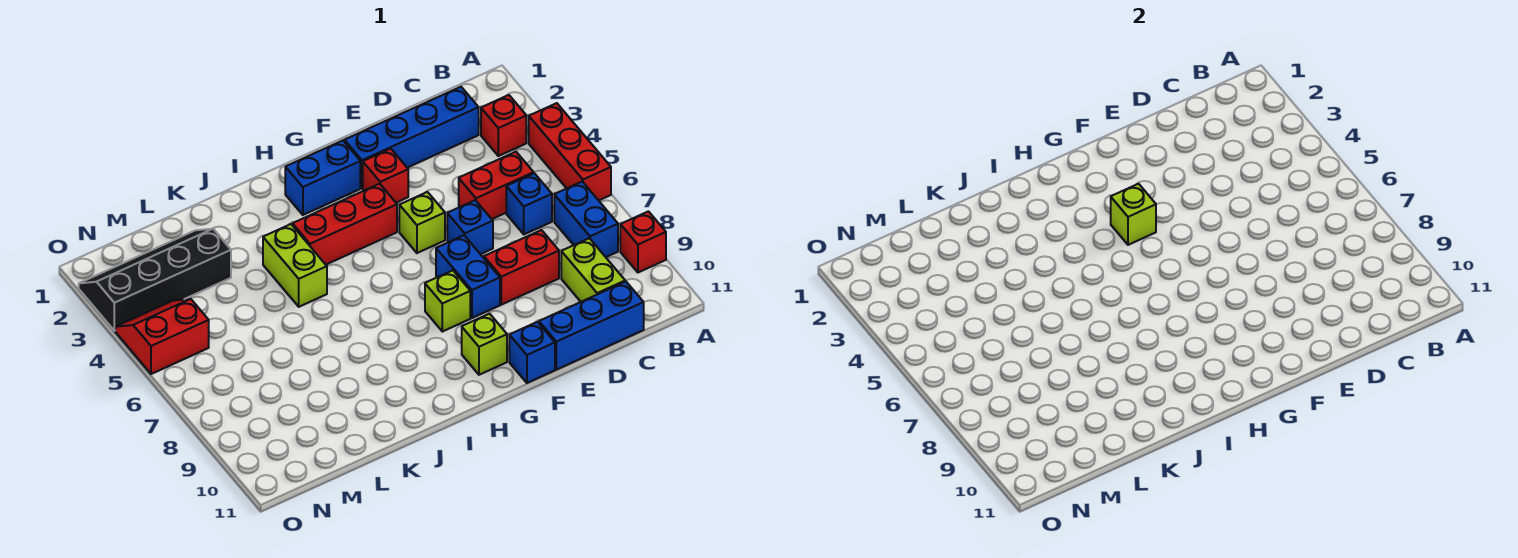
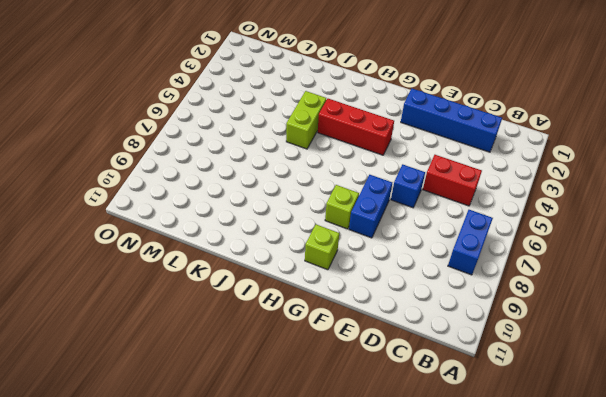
none -> red 1x3 brick [529,103,611,200]
none -> red 1x1 brick [620,211,666,272]
none -> red 1x1 brick [481,95,526,156]

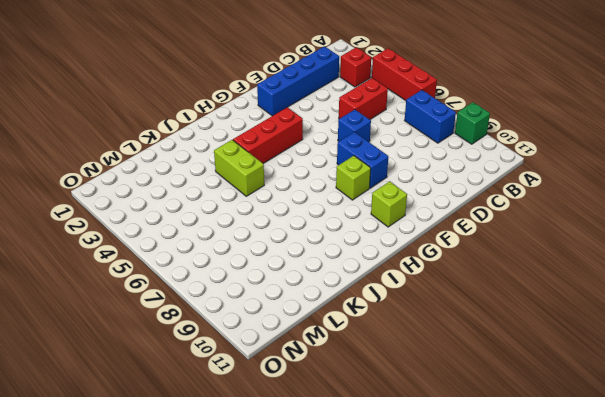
green 1x1 brick [455,102,490,144] -> red 1x1 brick [620,211,666,272]
none -> blue 1x1 brick [506,173,552,234]
none -> lime 1x2 brick [561,238,625,302]
none -> blue 1x3 brick [539,282,644,370]

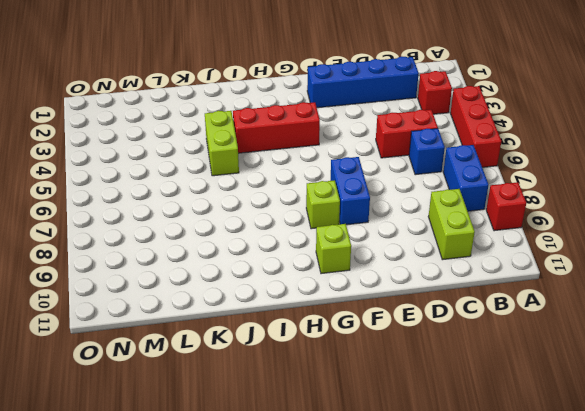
none -> blue 1x3 brick [539,282,644,370]
none -> red 1x2 brick [484,230,559,305]
none -> blue 1x1 brick [447,200,493,254]

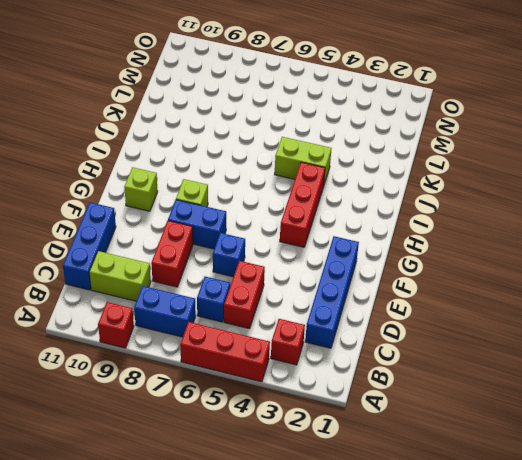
none -> red 1x1 brick [363,149,408,203]
none -> lime 1x1 brick [399,192,445,253]
none -> blue 1x1 brick [509,322,555,383]

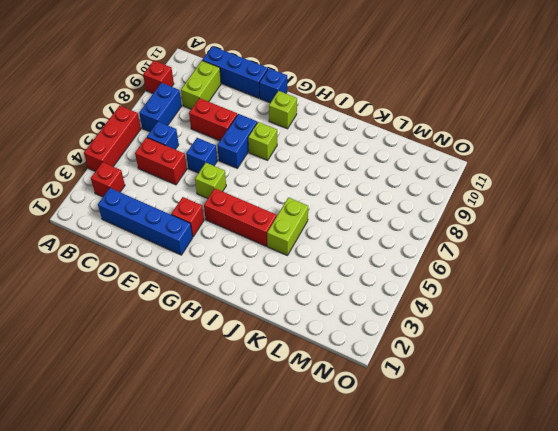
none -> blue 1x2 brick [285,141,360,215]
none -> black 2x4 slope [79,229,231,331]
none -> red 2x2 slope [115,299,209,374]

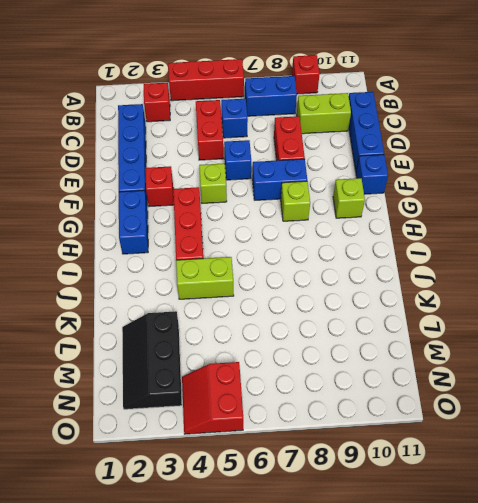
black 2x3 slope [122,311,182,409] -> black 2x4 slope [79,229,231,331]
none -> lime 1x1 brick [1111,184,1156,245]

